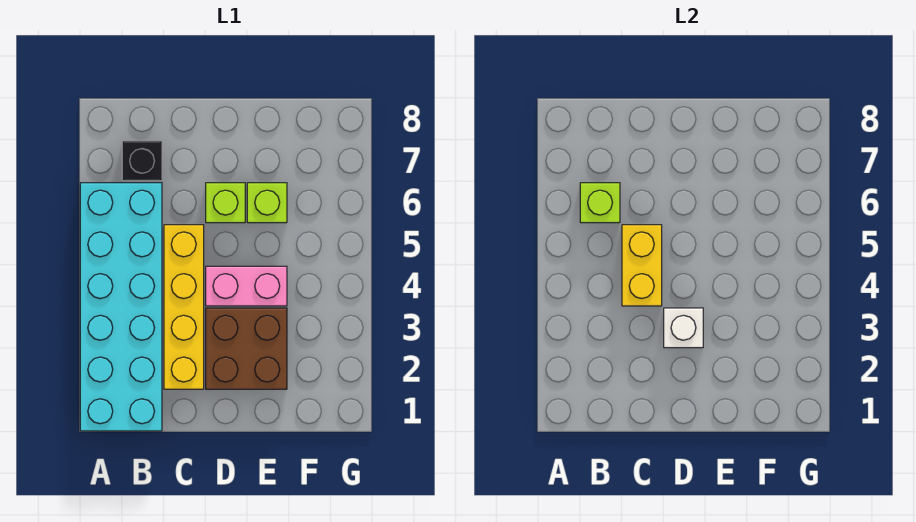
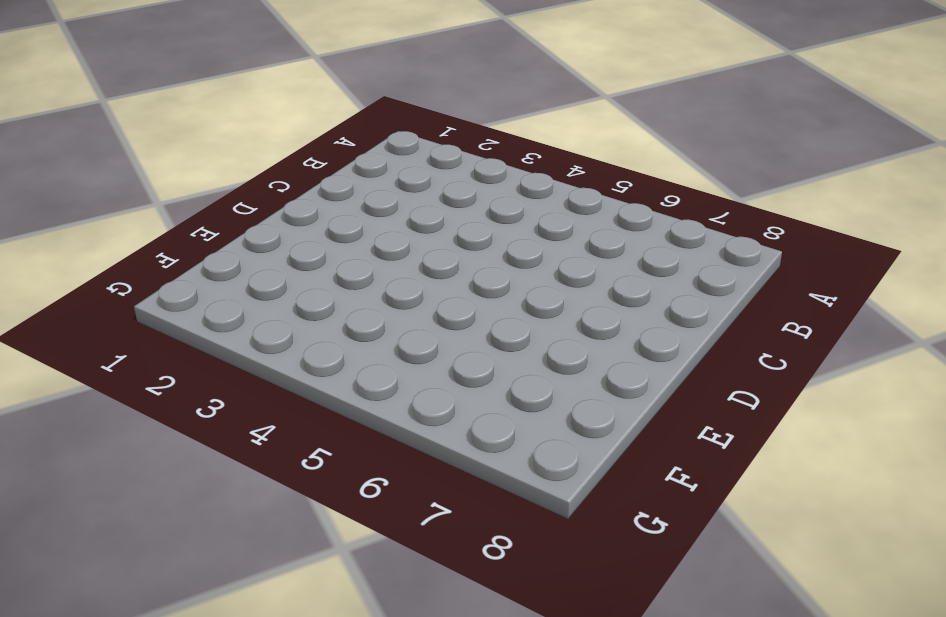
none -> cyan 2x6 brick [80,183,162,431]
none -> black 1x1 brick [122,141,162,181]

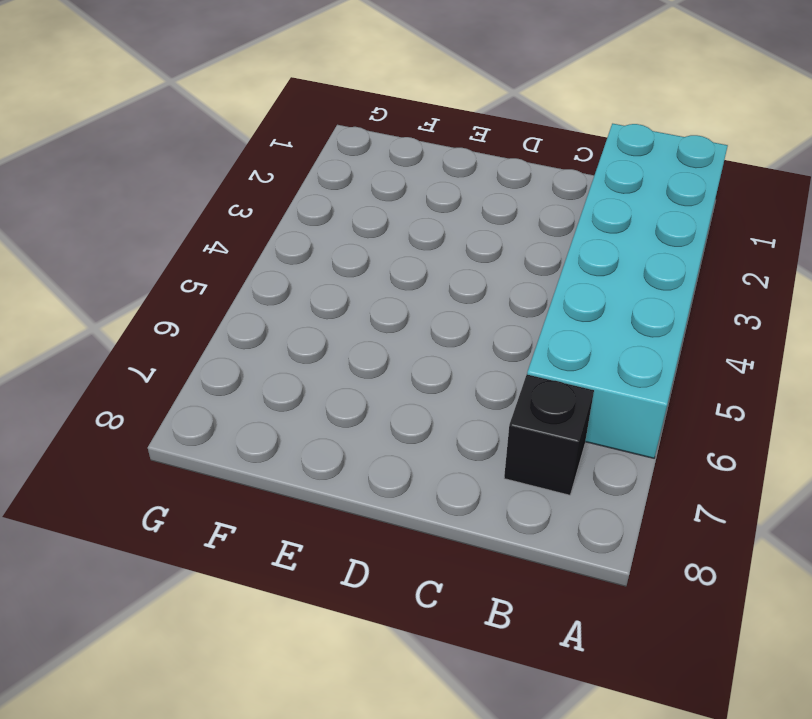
none -> yellow 1x4 brick [164,225,204,389]
none -> brown 2x2 brick [206,308,287,389]

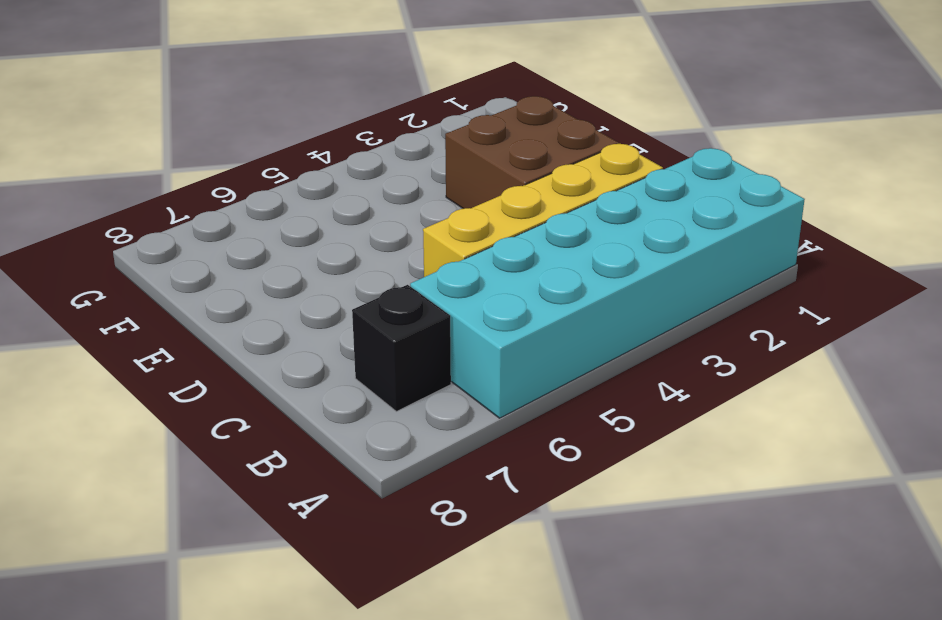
none -> pink 1x2 brick [206,266,287,306]
none -> lime 1x1 brick [206,183,245,223]

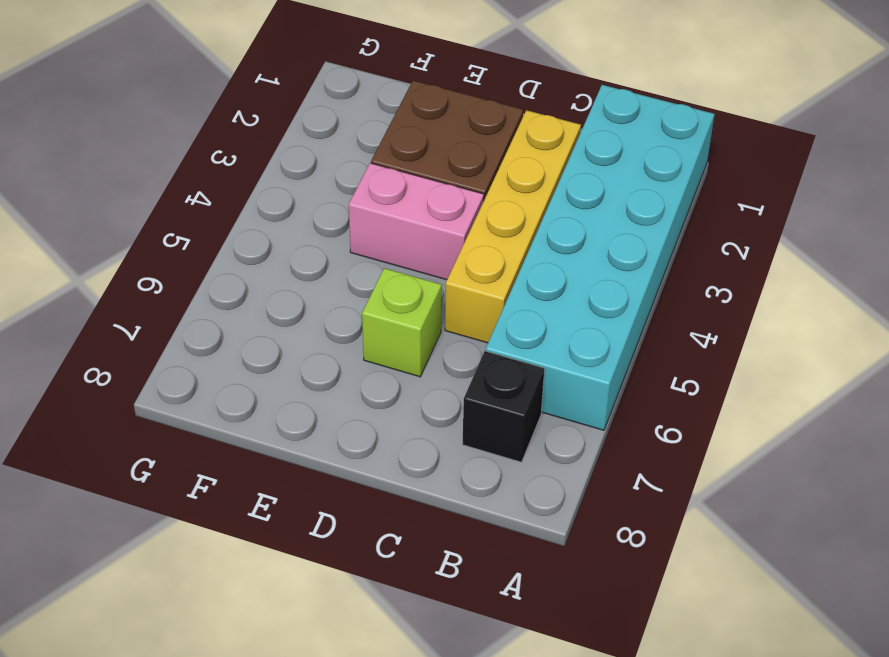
none -> lime 1x1 brick [247,183,287,223]
none -> lime 1x1 brick [580,183,620,223]

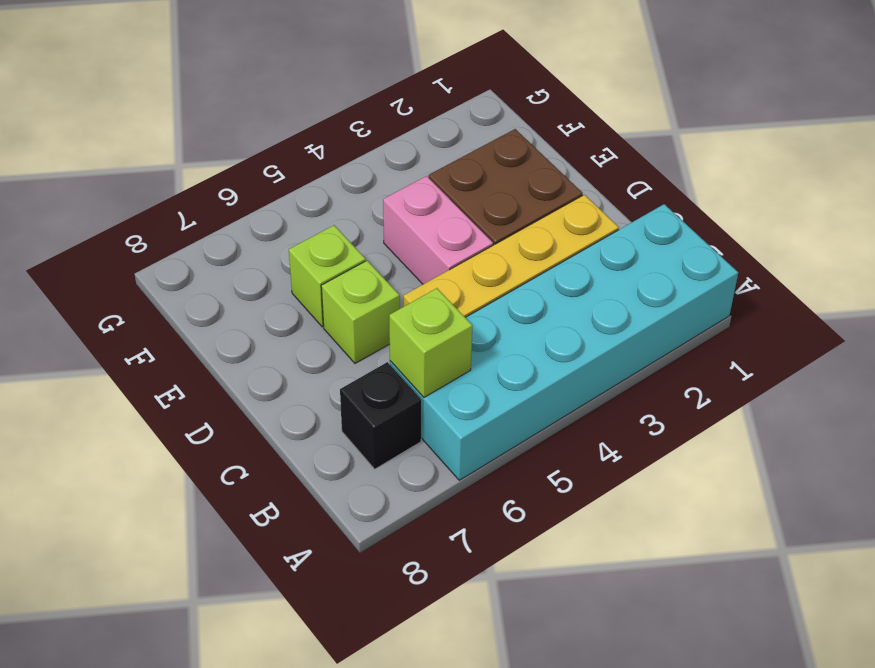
none -> yellow 1x2 brick [622,225,662,306]
none -> white 1x1 brick [664,308,703,348]

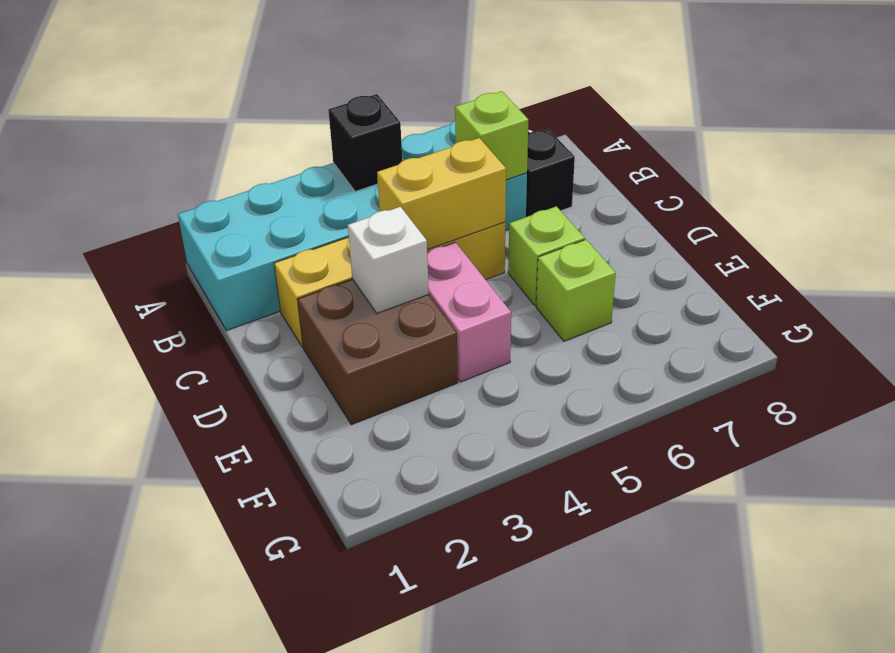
black 1x1 brick [328,94,402,192] -> none

